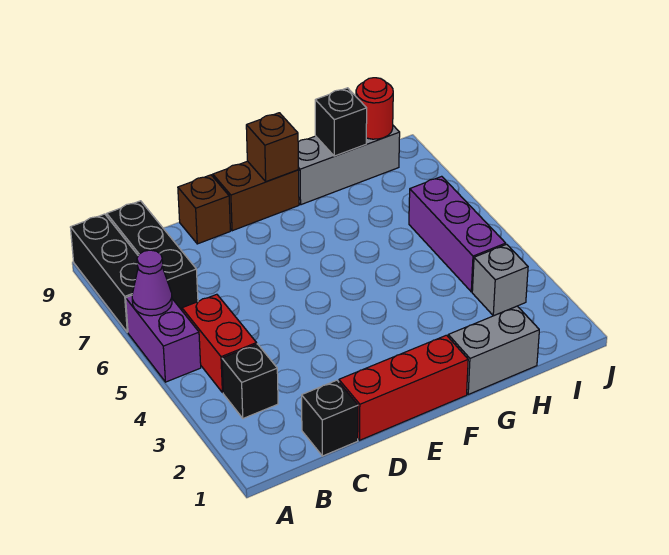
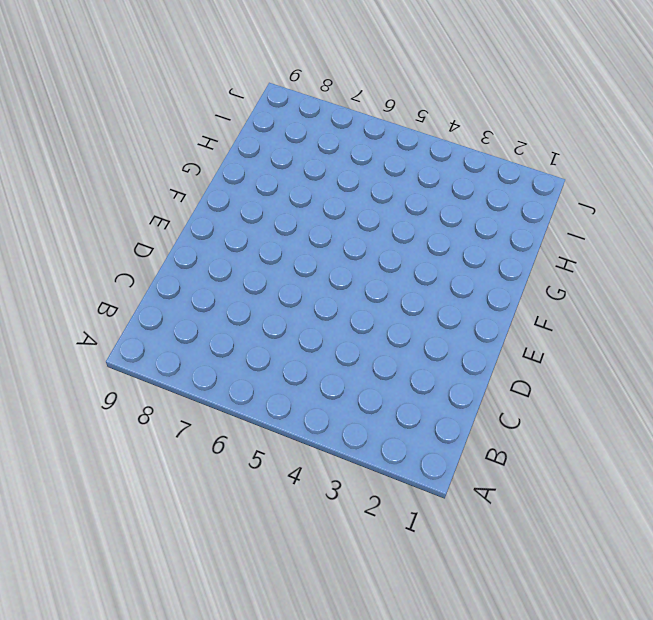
none -> purple 1x2 brick [126,295,201,382]
none -> black 1x3 brick [70,214,138,332]
none -> black 1x1 brick [222,344,278,418]

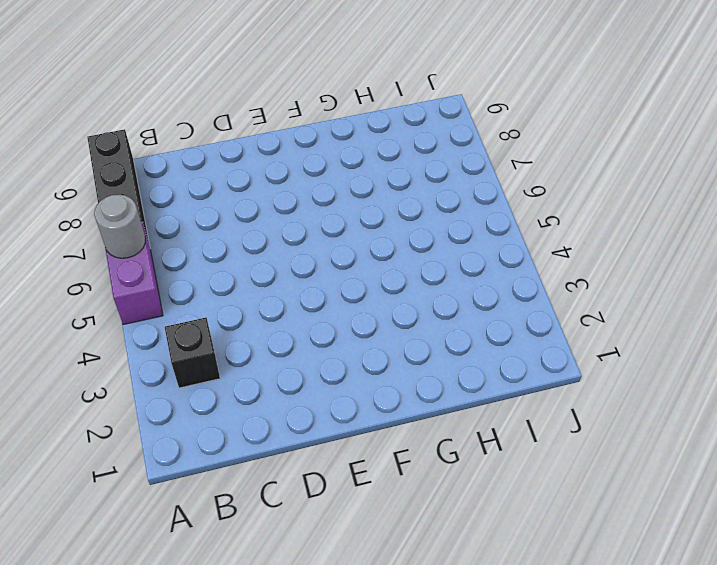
grey 1x1 round brick [94,194,145,258] -> purple 1x1 cone [132,250,172,316]
none -> red 1x2 brick [182,294,257,393]
none -> black 1x3 brick [107,201,198,310]
none -> black 1x1 brick [302,380,358,456]

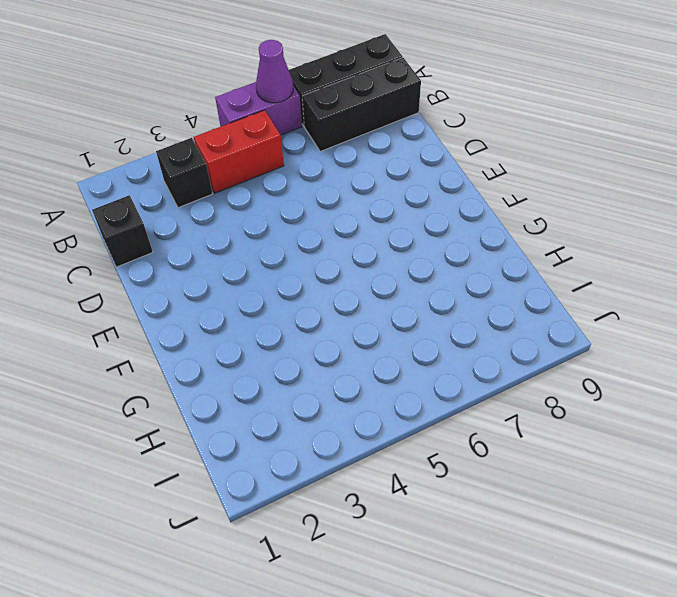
none -> red 1x3 brick [339,335,468,440]
none -> brown 1x1 brick [178,175,230,244]
none -> brown 1x2 brick [213,161,299,231]

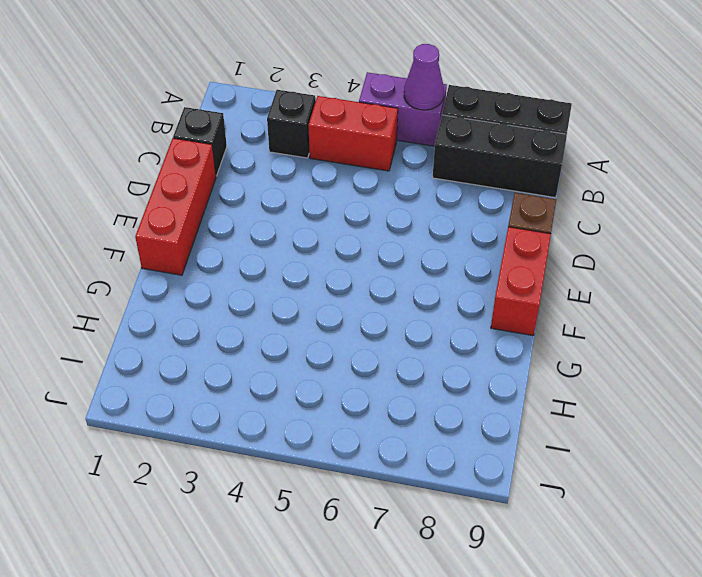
red 1x2 brick [491,227,551,336] -> brown 1x2 brick [213,161,299,231]
none -> grey 1x2 brick [448,306,539,394]
none -> grey 1x3 brick [298,126,400,205]
none -> grey 1x1 brick [472,244,528,316]

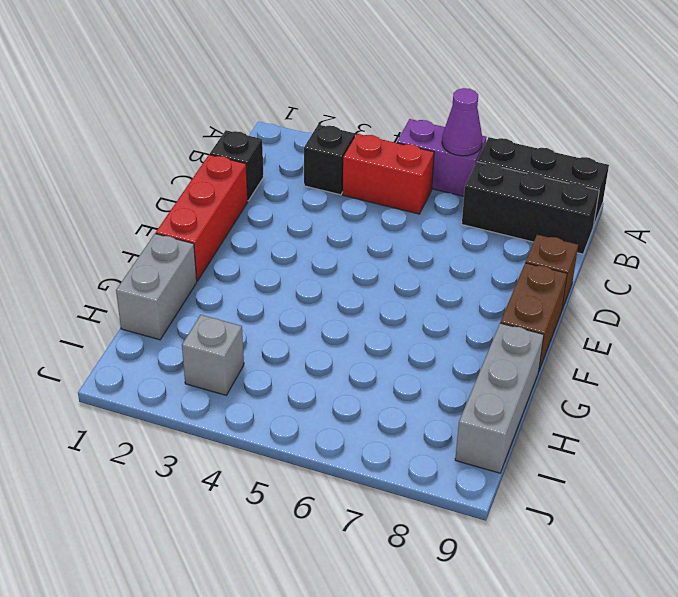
none -> purple 1x3 brick [409,176,506,292]
none -> brown 1x1 brick [246,113,298,182]
none -> black 1x1 brick [315,88,367,156]

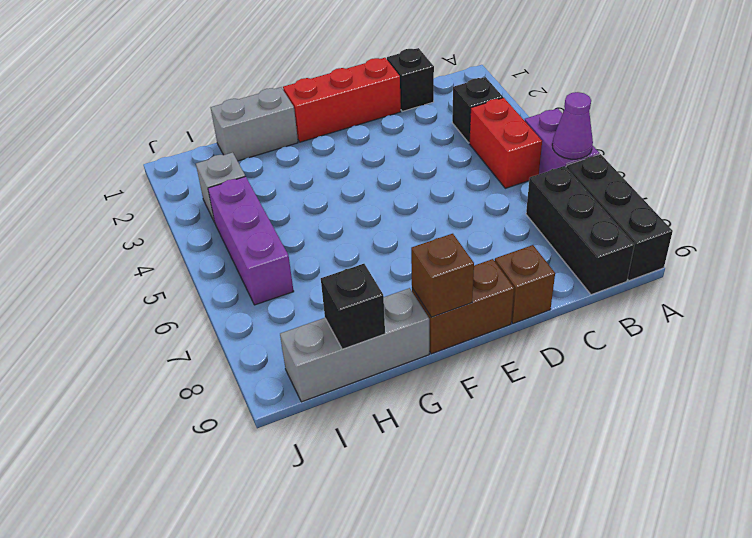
none -> red 1x1 round brick [356,78,393,139]

